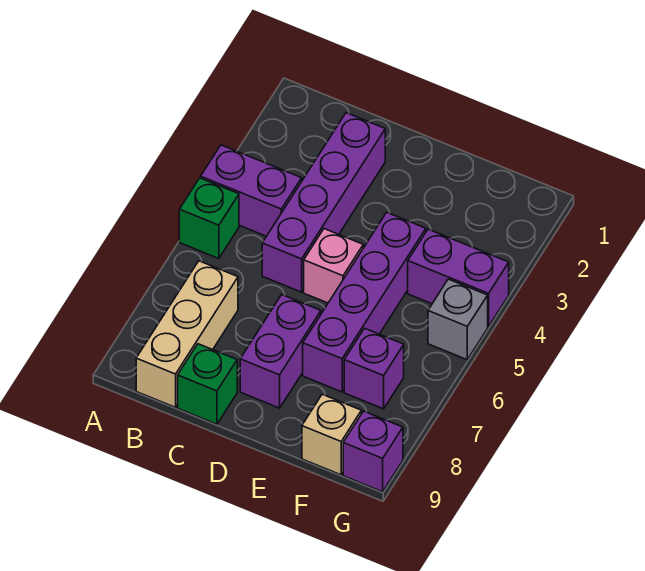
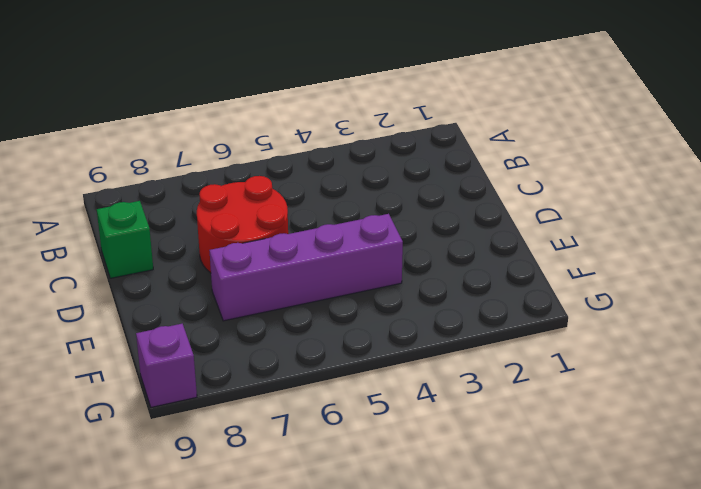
red 2x2 round brick [197,176,288,273] -> purple 1x2 brick [240,295,321,408]
none -> purple 1x2 brick [201,145,302,236]
none -> green 1x1 brick [179,178,239,259]
none -> tan 1x3 brick [136,261,238,407]

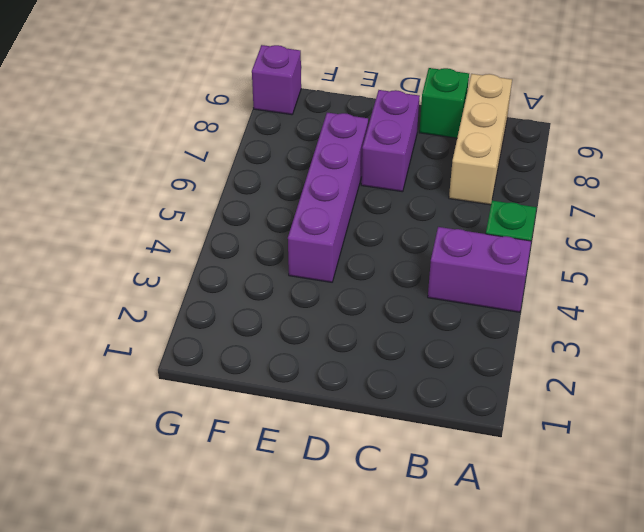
none -> purple 1x4 brick [262,113,385,292]
none -> pink 1x1 brick [304,229,363,303]
none -> purple 1x2 brick [408,229,509,327]

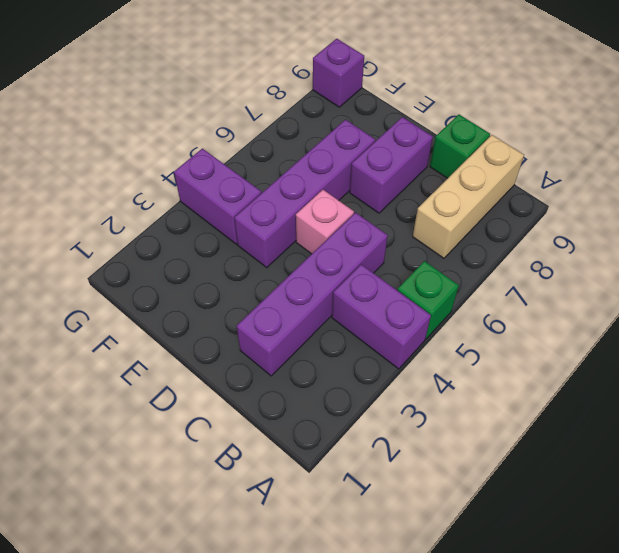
none -> purple 1x1 brick [344,328,404,409]
none -> tan 1x1 brick [302,394,361,475]
none -> grey 1x1 brick [428,279,488,360]

